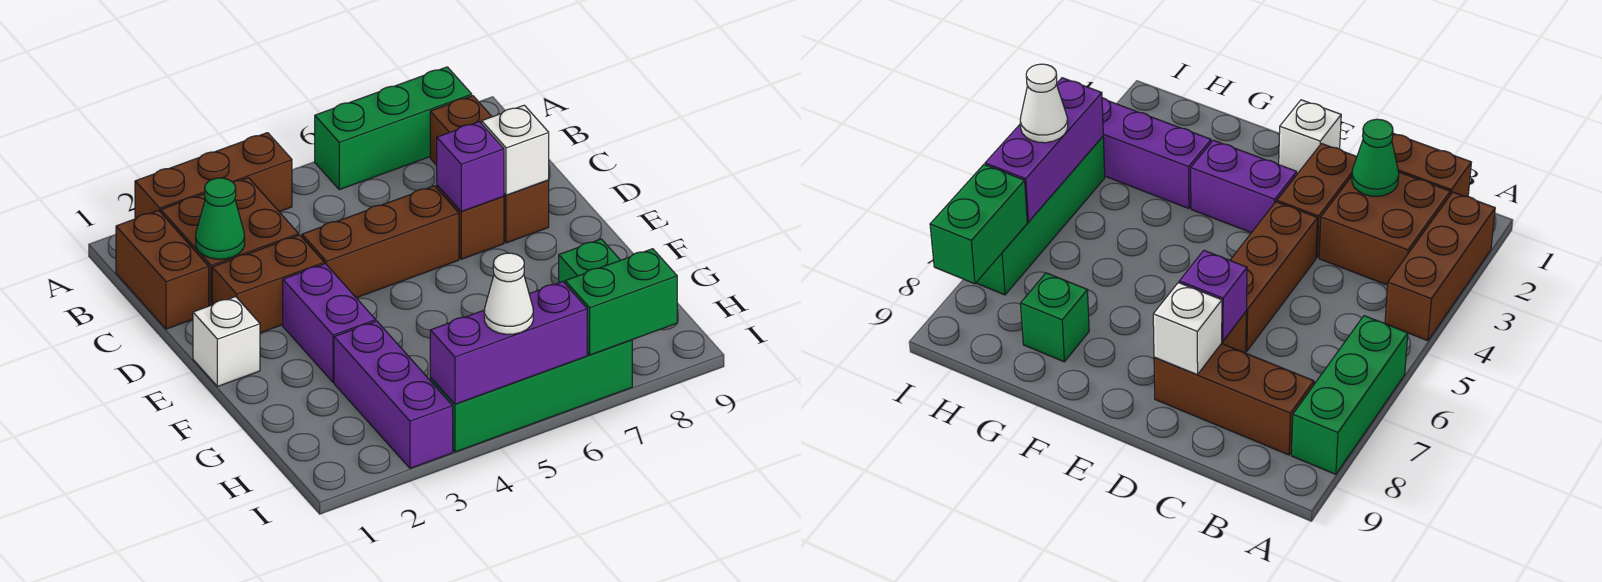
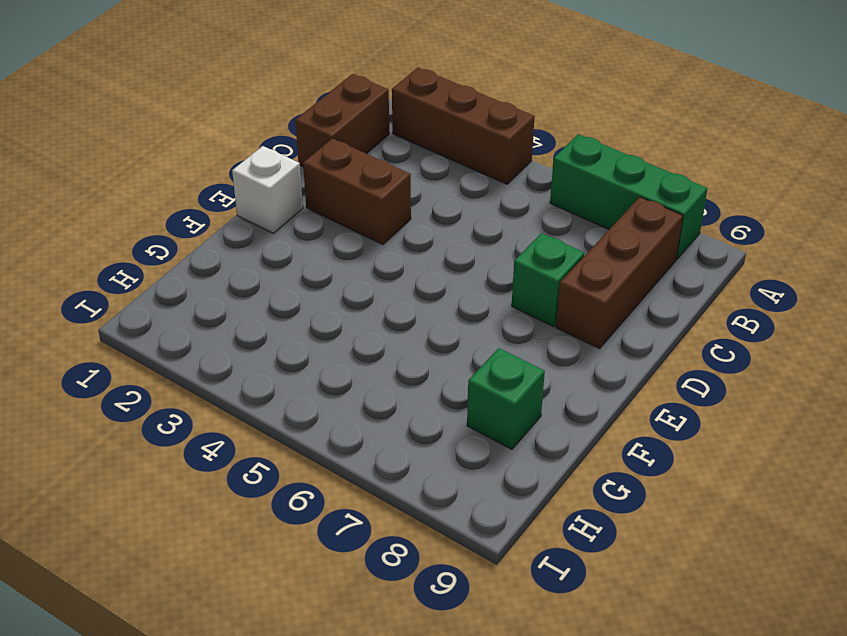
green 1x1 brick [512,233,584,327] -> brown 1x1 brick [437,185,504,259]
none -> brown 2x2 brick [161,178,299,306]
none -> brown 1x3 brick [302,186,459,298]
none -> purple 1x2 brick [283,264,376,382]

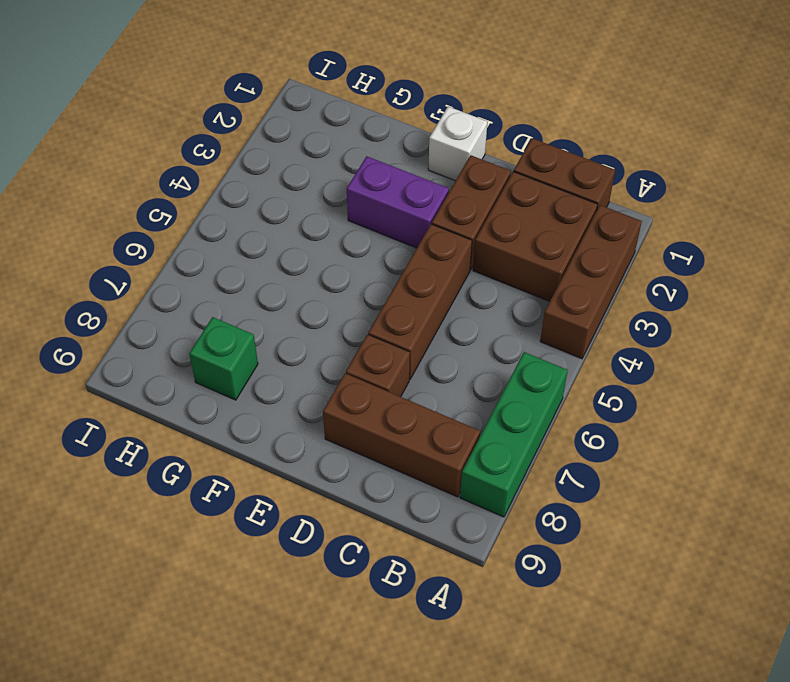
none -> purple 1x3 brick [334,321,453,468]
none -> green 1x4 brick [430,340,632,452]
none -> green 1x1 cone [196,178,245,259]

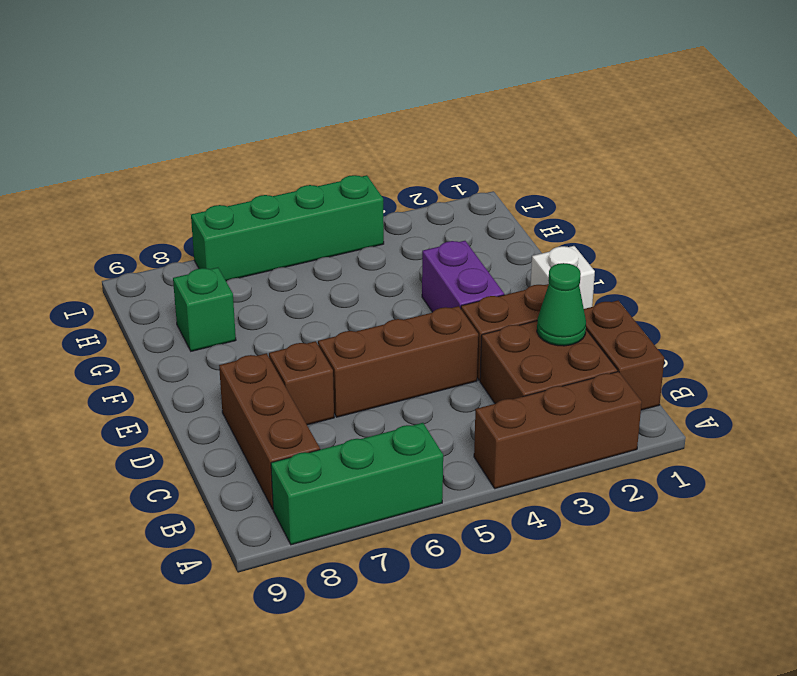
none -> purple 1x3 brick [334,321,453,468]
none -> purple 1x1 brick [437,122,504,212]
none -> white 1x1 brick [482,105,549,195]

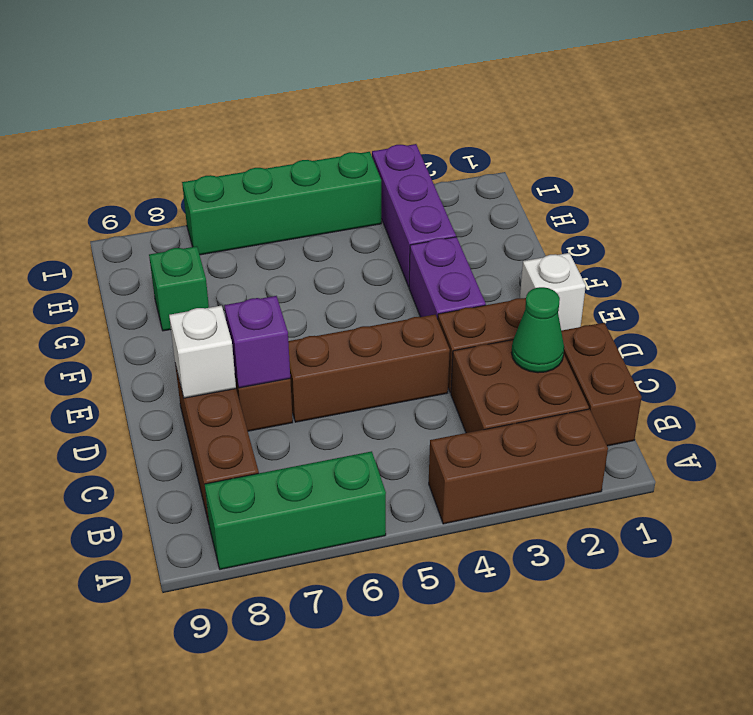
none -> purple 1x3 brick [430,282,587,404]
none -> green 1x2 brick [565,249,677,355]
none -> white 1x1 cone [484,253,533,334]

